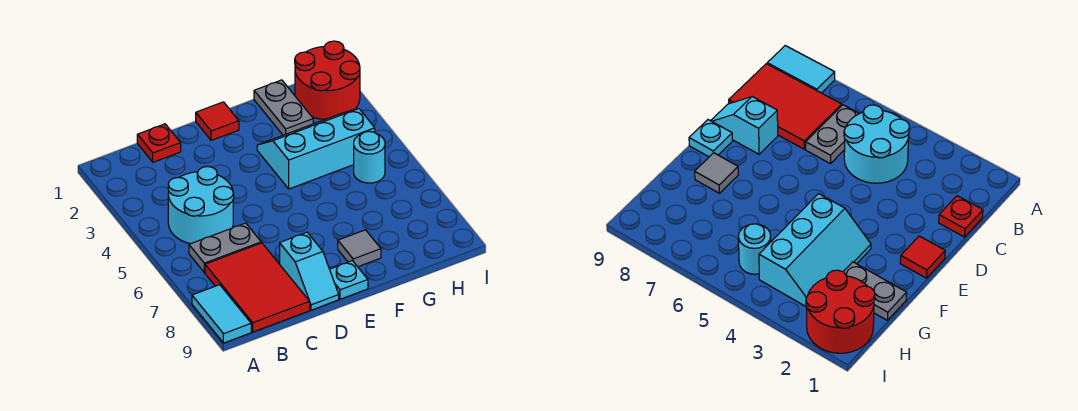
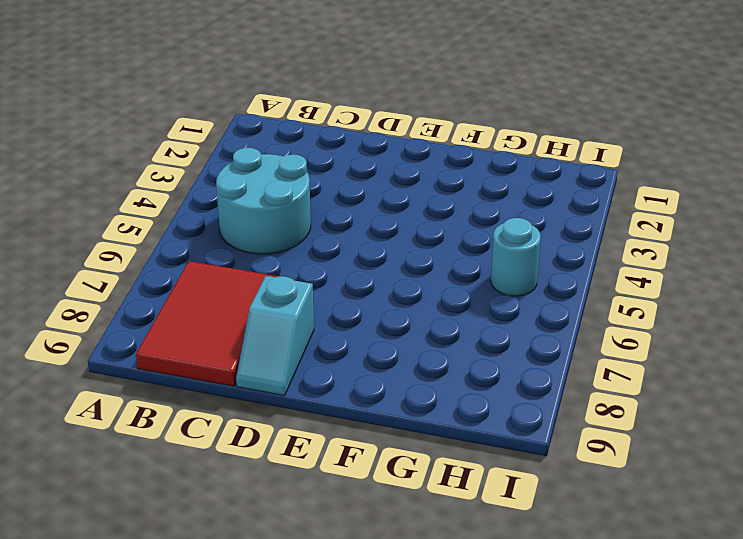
none -> cyan 1x2 tile [192,285,251,343]
none -> grey 1x2 plate [189,223,261,273]
none -> red 1x1 plate [137,124,181,162]

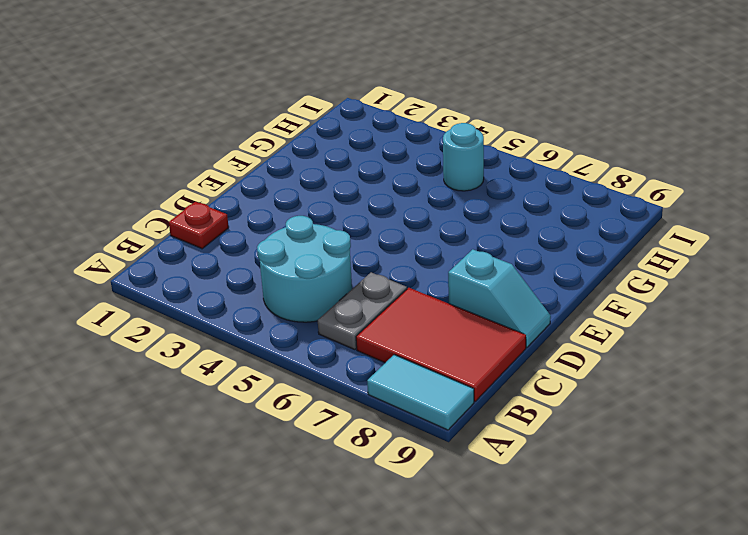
none -> red 1x1 tile [196,102,239,140]
none -> cyan 1x1 plate [330,261,368,299]
none -> cyan 2x3 slope [257,109,375,189]

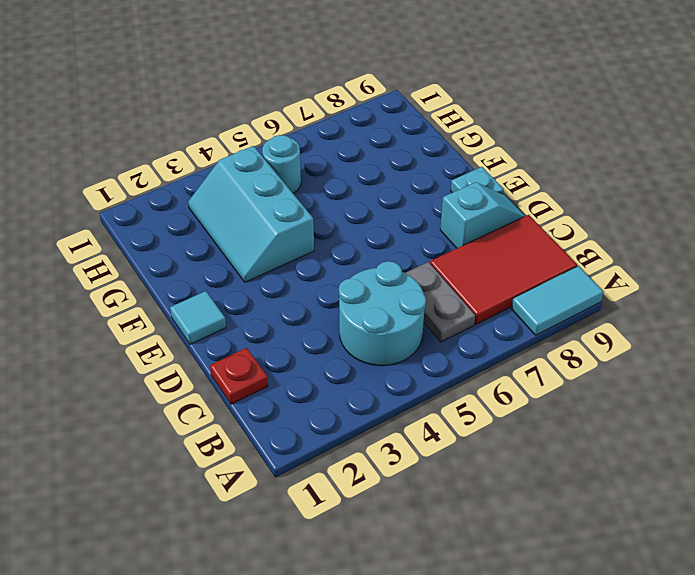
cyan 1x1 tile [170,291,226,344] -> red 1x1 tile [196,102,239,140]
none -> grey 1x1 tile [338,230,381,267]
none -> grey 1x2 plate [254,80,313,135]
none -> red 2x2 round brick [295,41,360,119]

